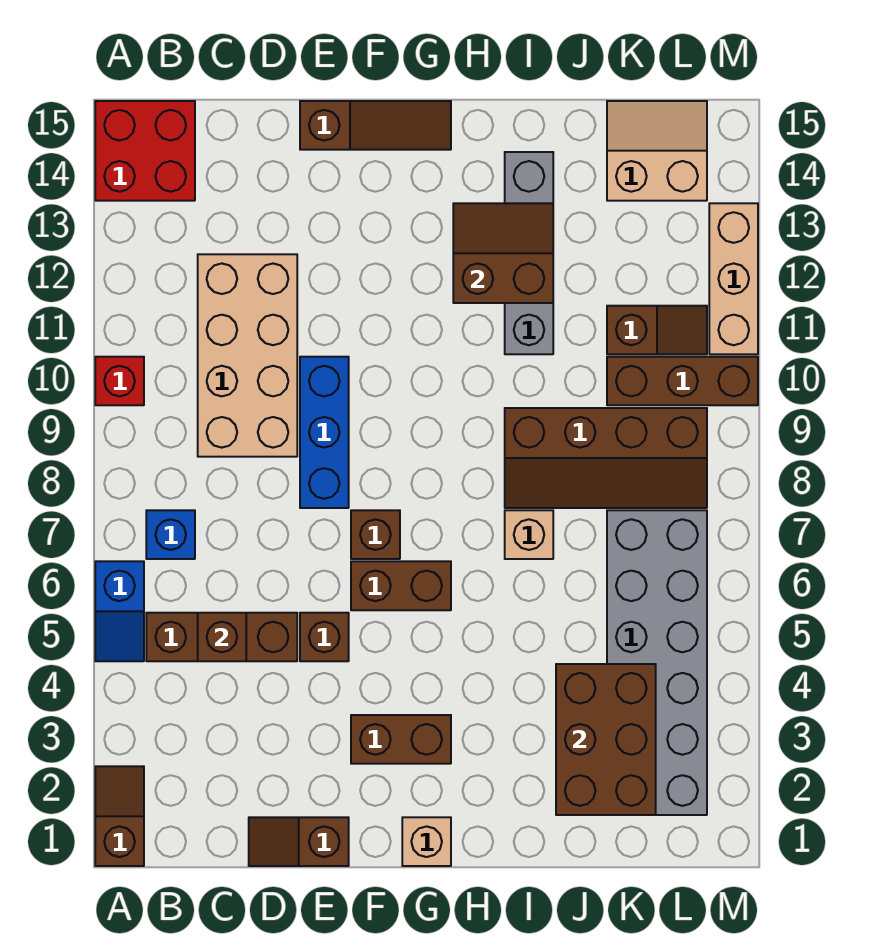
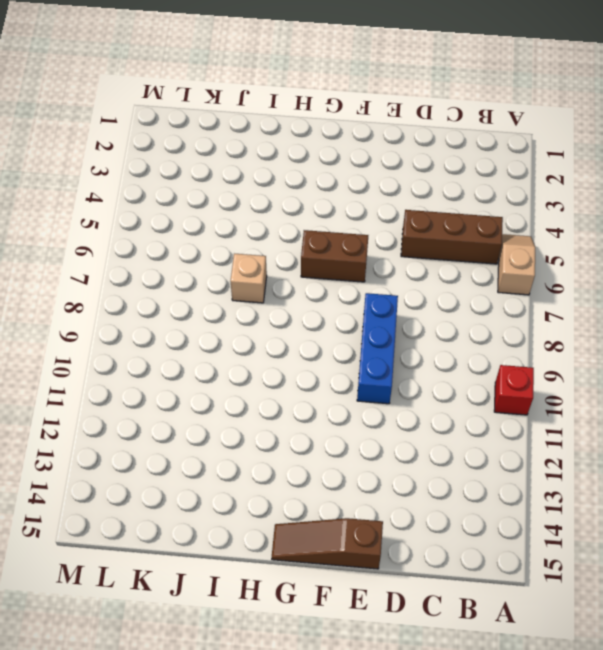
tan 1x2 slope [498,234,535,295] -> blue 1x2 slope [95,561,144,661]
none -> brown 1x2 slope [95,766,144,866]
none -> red 2x2 brick [95,101,195,201]
none -> blue 1x1 brick [146,510,195,559]

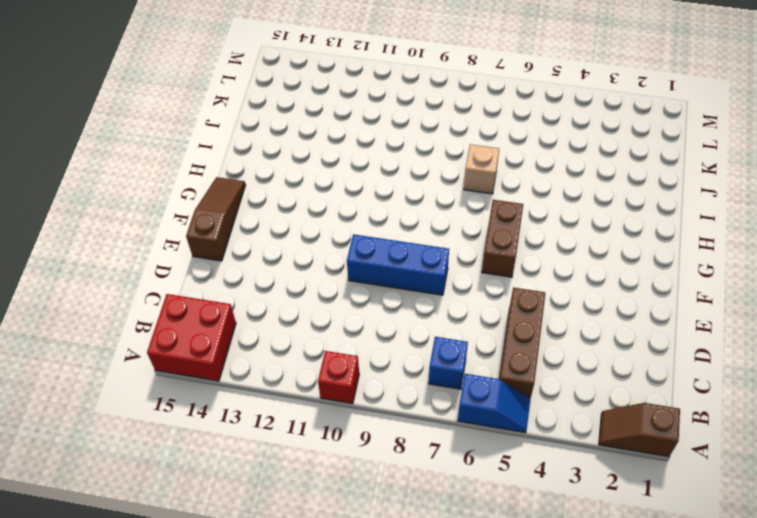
none -> tan 2x4 brick [198,254,297,457]
none -> brown 1x2 slope [249,817,349,866]
none -> brown 1x1 brick [300,613,349,661]

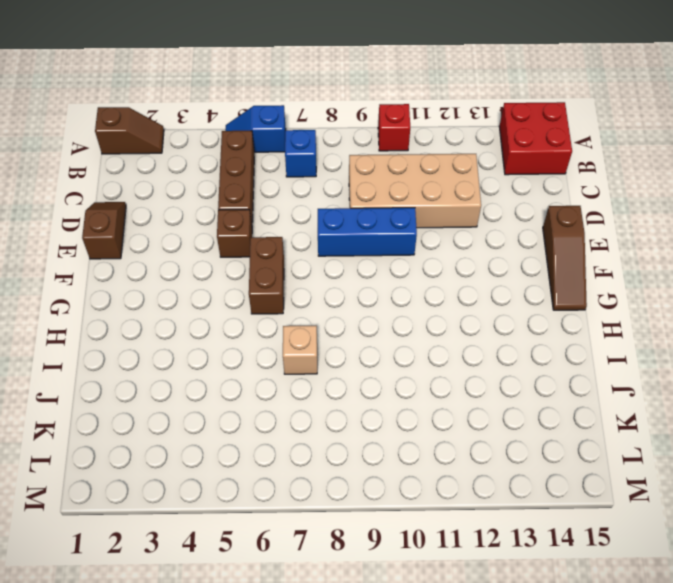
none -> brown 1x2 brick [351,715,451,764]
none -> brown 1x1 brick [351,510,400,559]
none -> tan 1x1 brick [402,817,451,866]

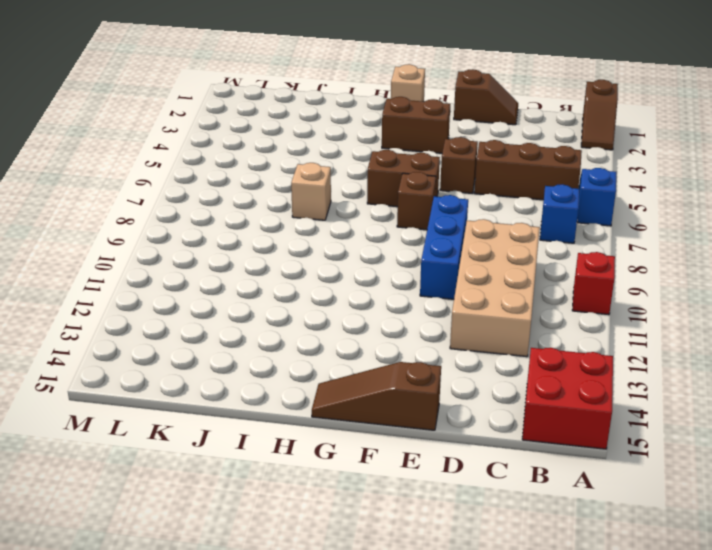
none -> brown 2x4 slope [505,408,707,508]
none -> grey 1x4 brick [505,152,553,354]
none -> grey 2x6 brick [607,510,707,815]

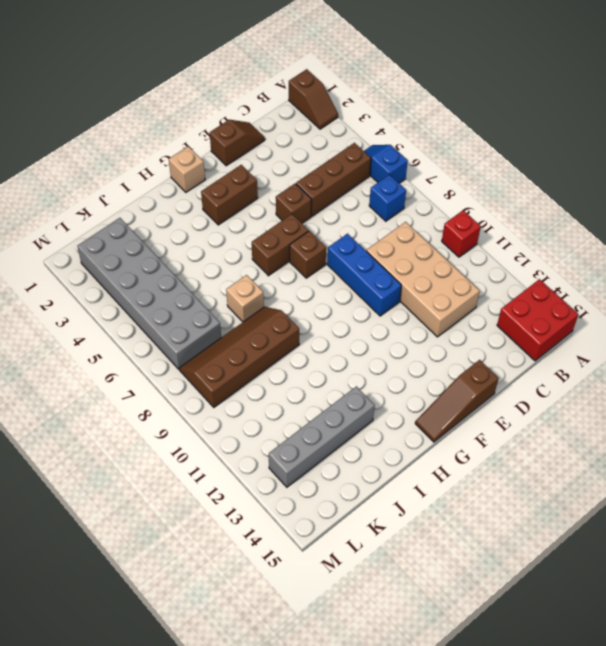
grey 1x4 brick [269,386,375,487] -> grey 1x4 brick turned to [505,152,553,354]
none -> brown 1x3 brick [607,357,758,405]
none -> brown 1x2 slope [607,306,707,354]
none -> tan 2x2 slope [607,101,707,201]

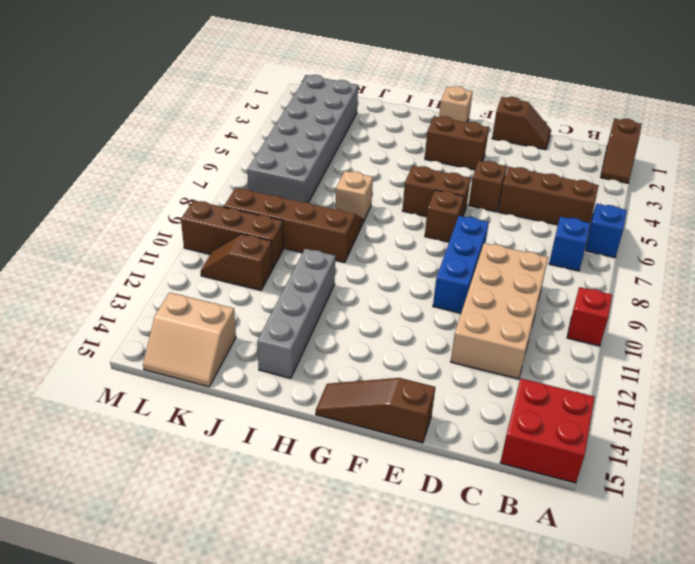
none -> tan 1x3 brick [709,203,758,354]
none -> brown 1x1 brick [198,613,246,661]
none -> brown 2x2 slope [453,203,553,303]

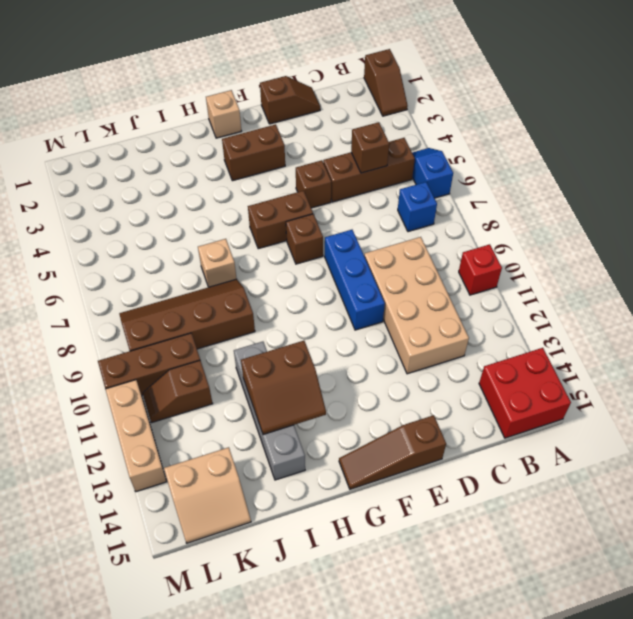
none -> grey 2x6 brick [607,510,707,815]
none -> brown 2x3 brick [556,664,656,815]

